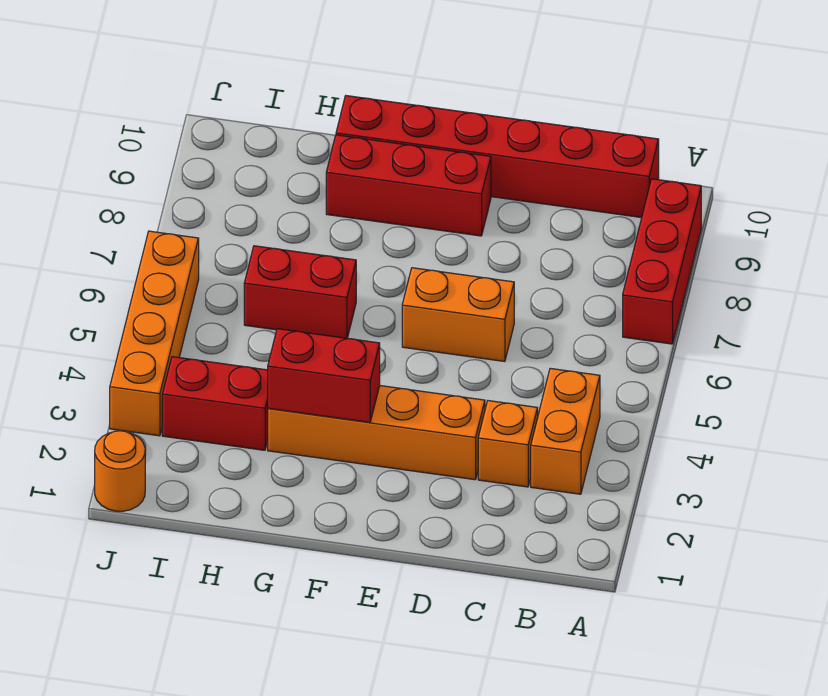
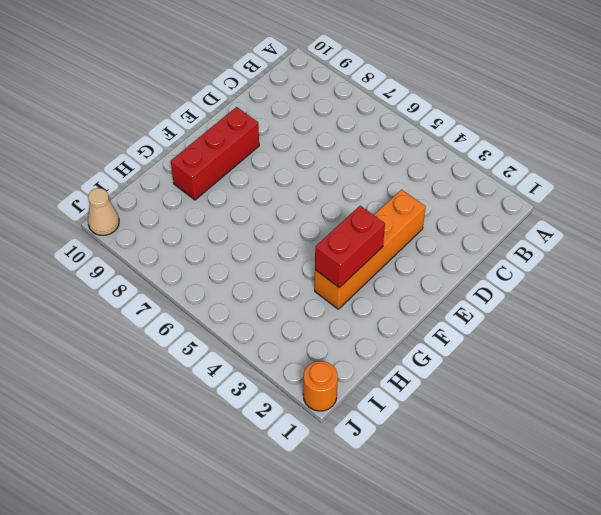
tan 1x1 cone [88,188,119,235] -> none
none -> red 1x3 brick [623,179,701,344]
none -> orange 1x2 brick [531,368,600,494]
none -> red 1x6 brick [336,96,659,218]

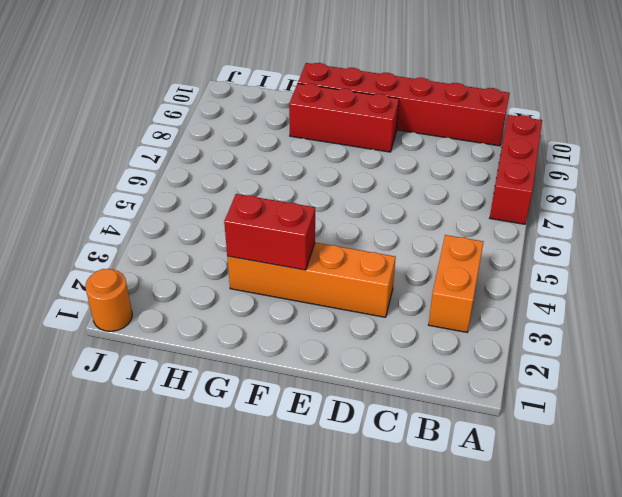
none -> orange 1x1 brick [478,401,538,487]
none -> orange 1x2 brick [402,268,514,362]
none -> red 1x2 brick [244,246,356,338]

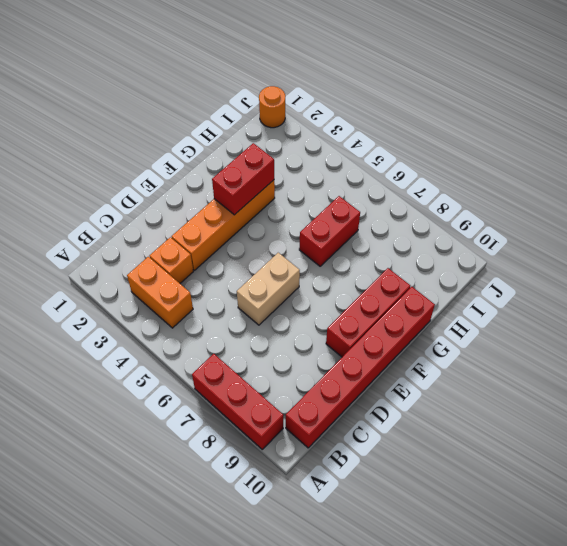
tan 1x2 brick [237,253,300,325] -> orange 1x2 brick [402,268,514,362]
none -> red 1x2 brick [162,357,268,450]
none -> orange 1x4 brick [110,231,199,436]

